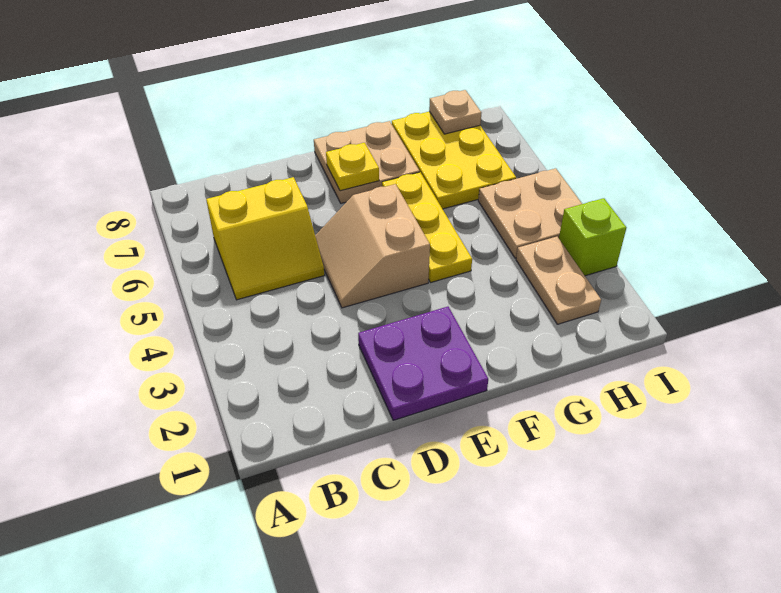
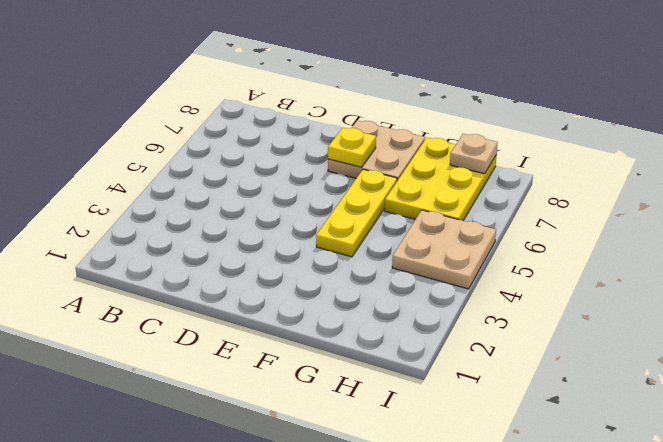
none -> yellow 2x2 slope [206,177,325,300]
none -> purple 2x2 plate [358,307,488,420]

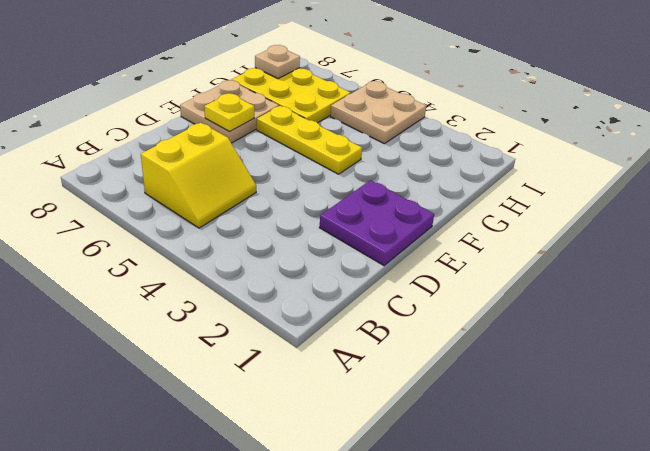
none -> tan 2x2 slope [315,184,430,308]
none -> tan 1x2 plate [516,237,601,324]

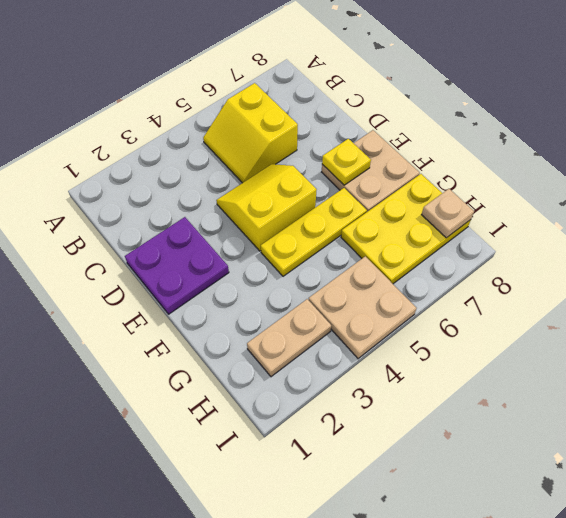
yellow 2x2 slope [216,164,317,251] -> tan 2x2 slope [315,184,430,308]
none -> lime 1x1 brick [559,198,626,276]

